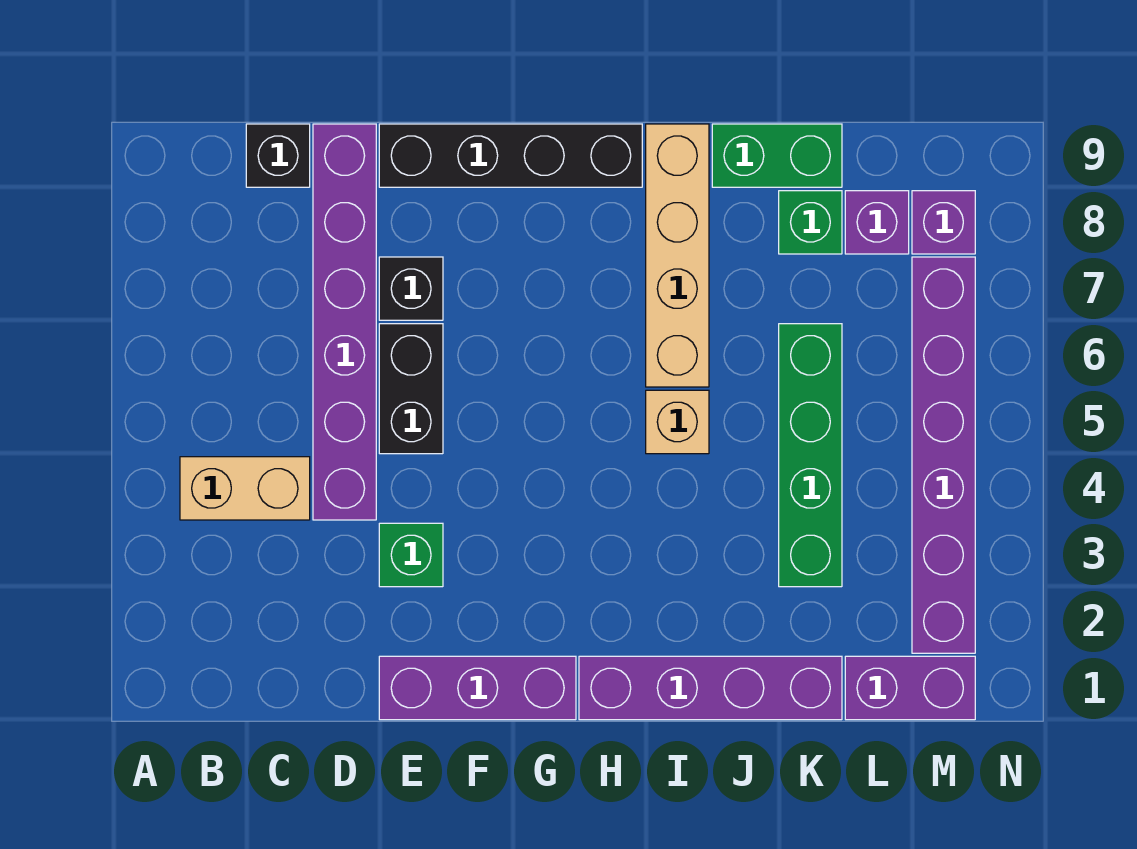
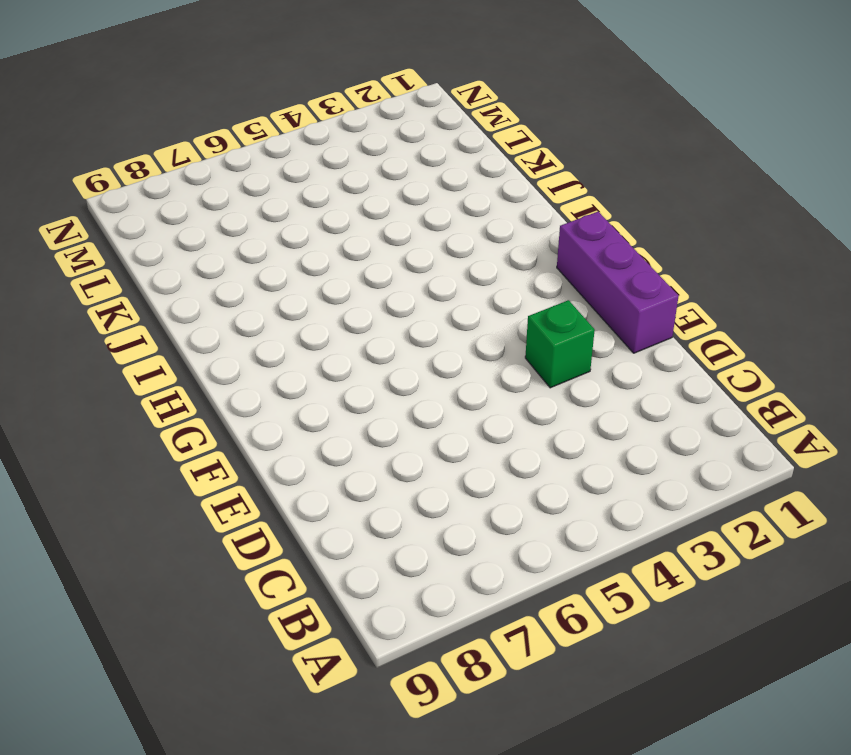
none -> tan 1x2 brick [180,457,310,520]
none -> black 1x1 brick [246,124,310,187]
none -> purple 1x6 brick [313,124,376,520]

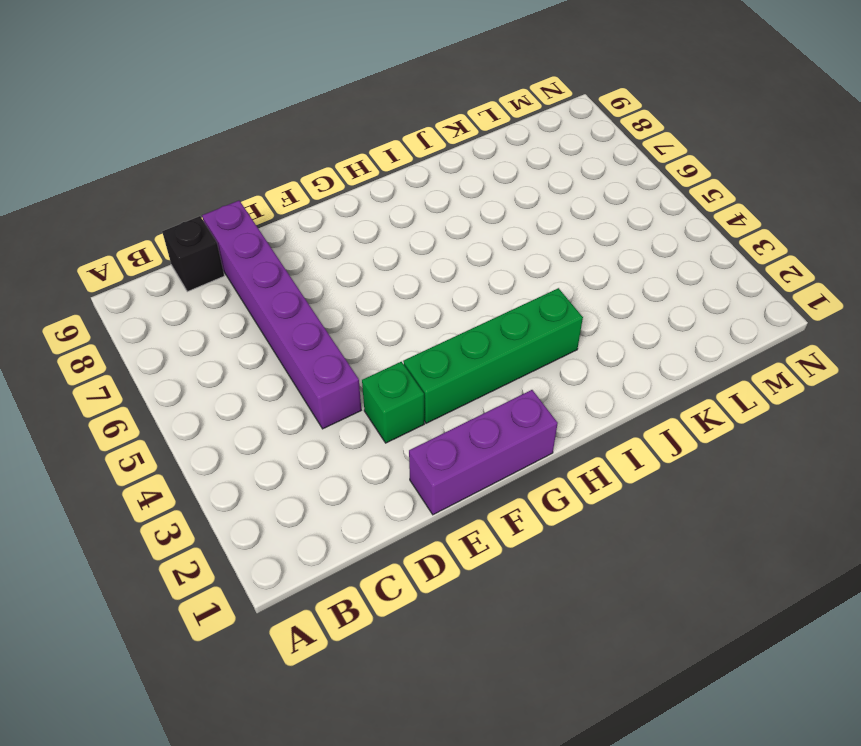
green 1x4 brick [403,288,583,423] -> green 1x4 brick turned to [779,324,842,587]
none -> tan 1x2 brick [180,457,310,520]
none -> black 1x2 brick [379,324,443,454]
none -> black 1x1 brick [379,257,443,320]

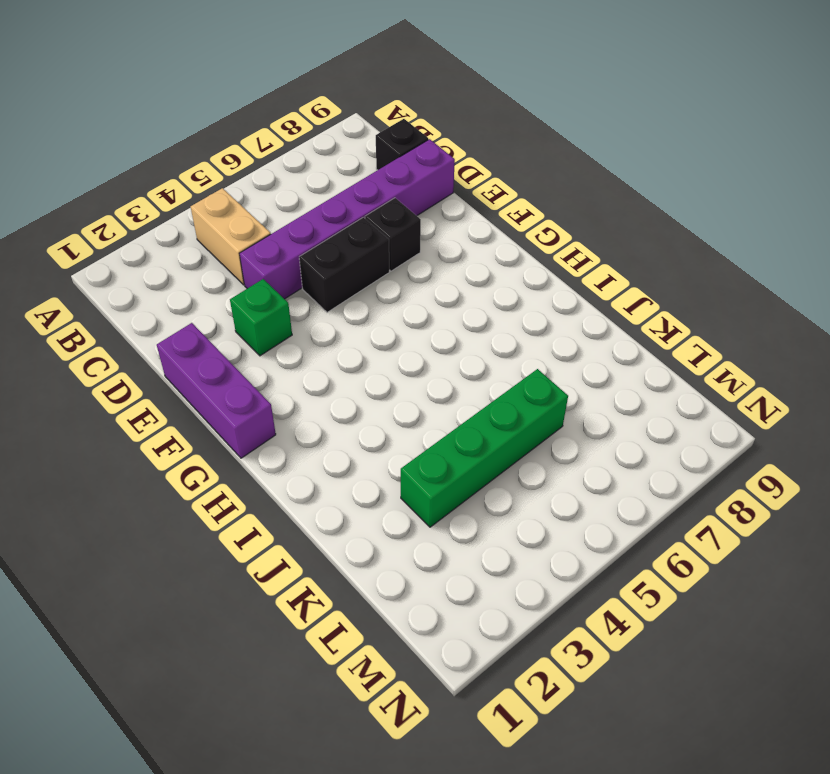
none -> black 1x4 brick [379,124,642,187]
none -> purple 1x4 brick [579,656,842,720]
none -> tan 1x1 brick [646,390,709,454]

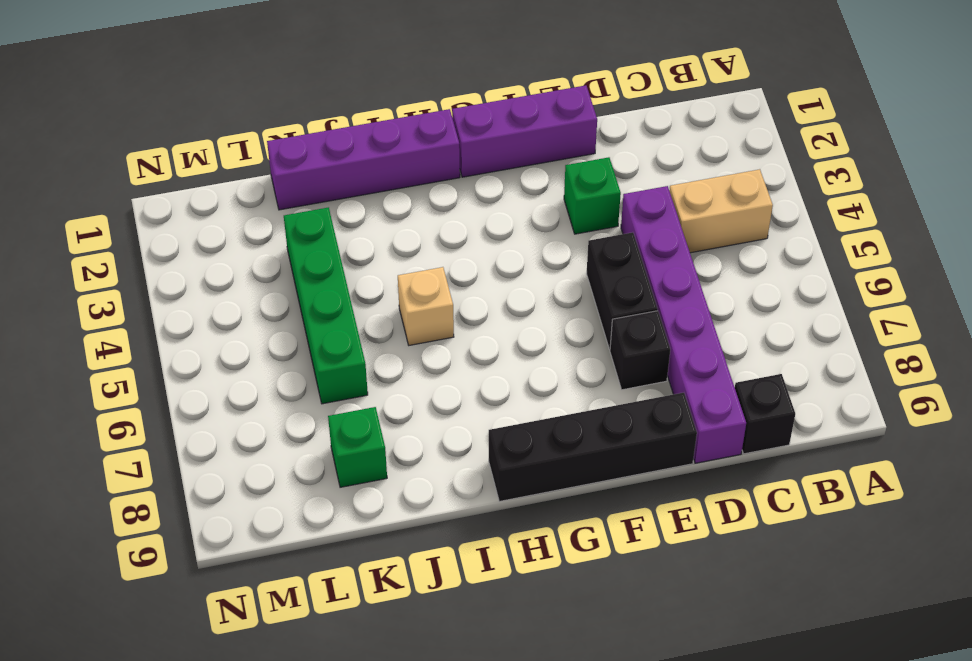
none -> tan 1x4 brick [646,124,709,387]
none -> green 1x2 brick [712,124,842,187]
none -> purple 1x2 brick [845,656,975,720]

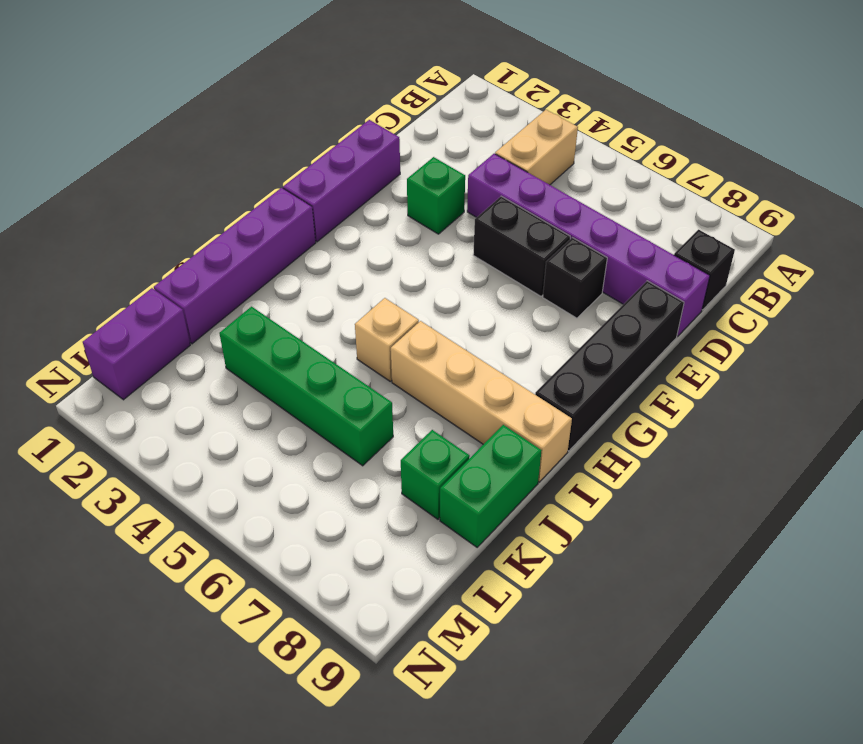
none -> purple 1x1 brick [845,191,909,254]
none -> purple 1x6 brick [912,257,975,653]
none -> purple 1x1 brick [912,191,975,254]

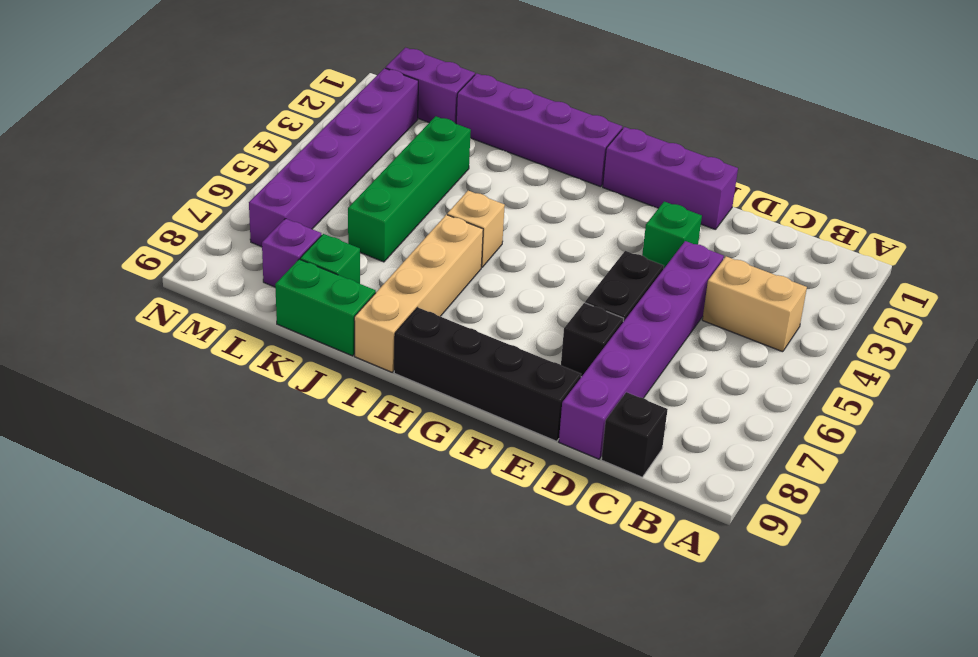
none -> purple 1x1 brick [912,191,975,254]

